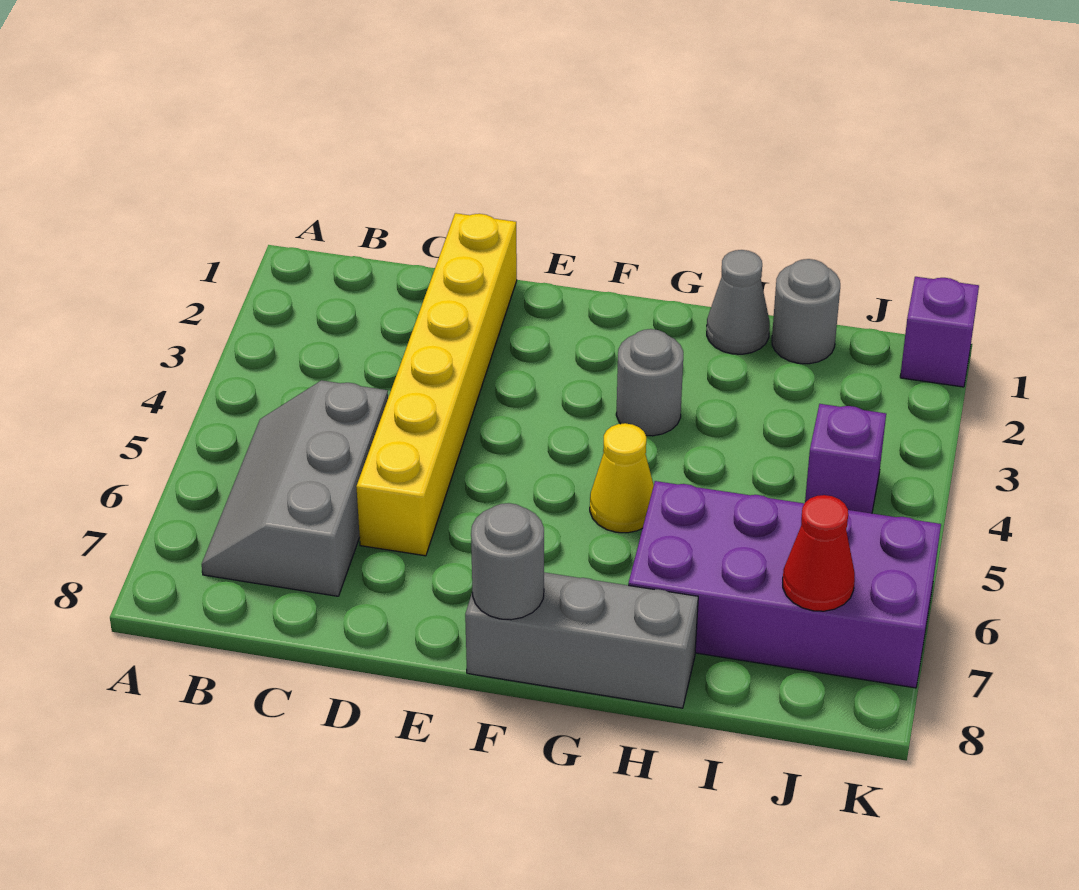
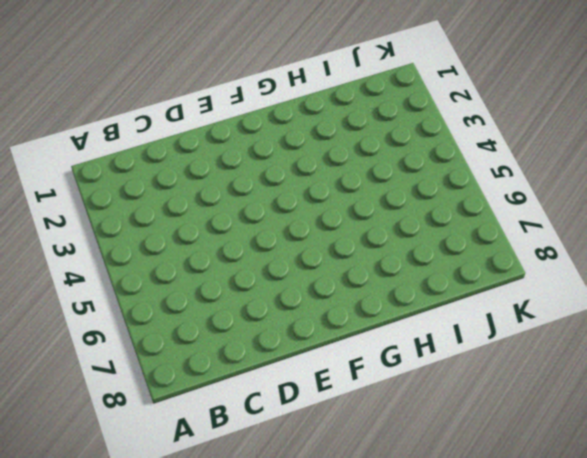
none -> grey 2x3 slope [202,380,388,596]
none -> yellow 1x6 brick [356,213,517,556]
none -> grey 1x3 brick [465,572,698,708]

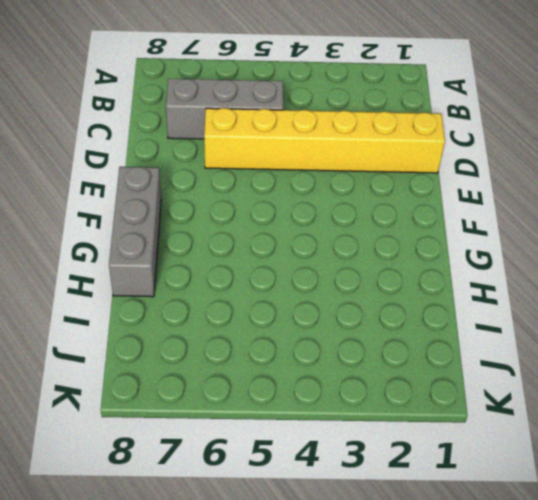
none -> grey 1x1 round brick [616,329,683,436]
none -> yellow 1x1 cone [590,423,654,533]
none -> grey 1x1 cone [707,250,770,354]

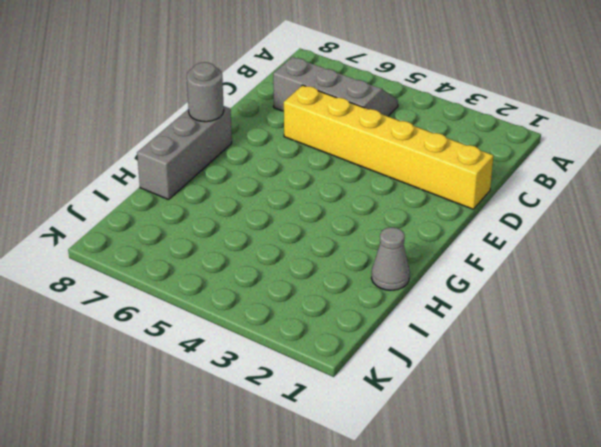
none -> grey 1x1 round brick [616,329,683,436]
none -> yellow 1x1 cone [590,423,654,533]
none -> purple 2x4 brick [628,481,941,688]

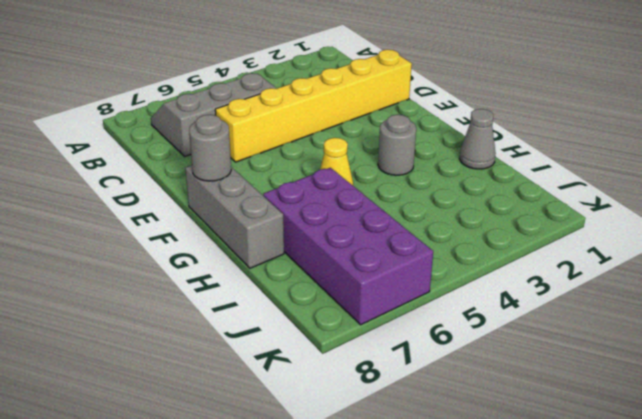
none -> grey 1x1 round brick [772,259,840,364]
none -> purple 1x1 brick [805,404,886,513]
none -> purple 1x1 brick [900,277,979,387]

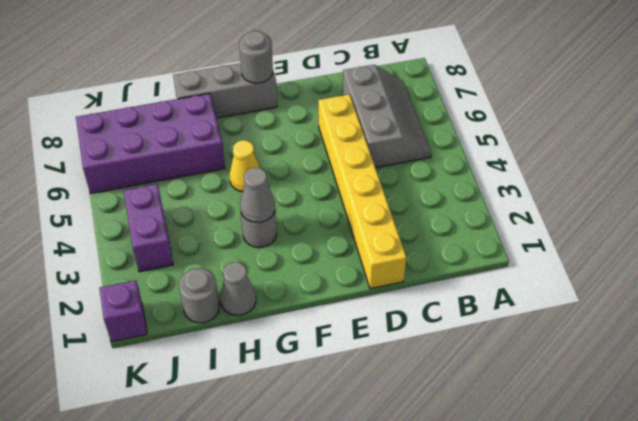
grey 1x1 cone [240,168,275,222] -> none
purple 1x2 brick [124,184,173,272] -> purple 1x1 brick [805,404,886,513]
none -> red 1x1 cone [783,495,855,611]

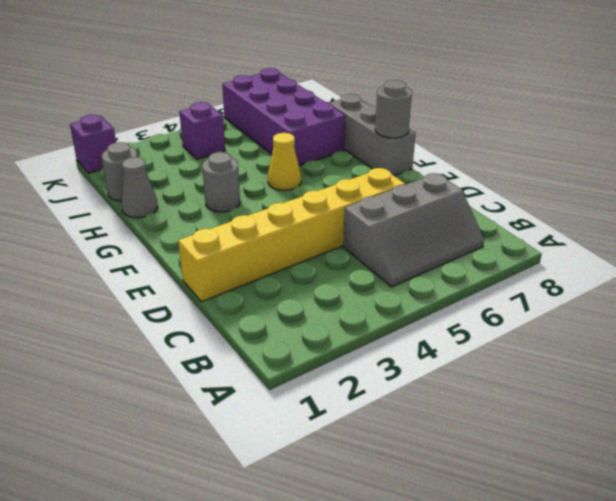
none -> red 1x1 cone [783,495,855,611]

